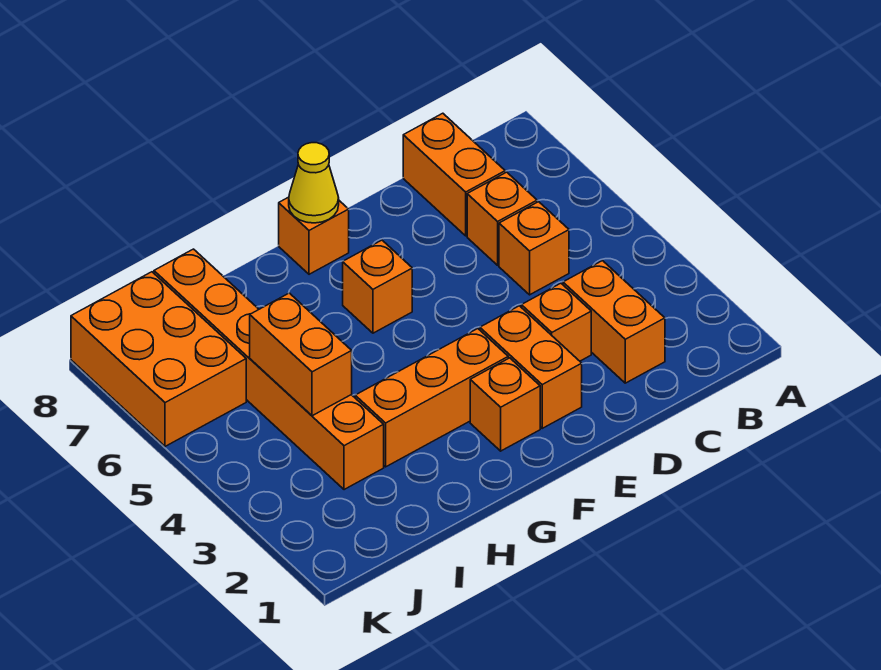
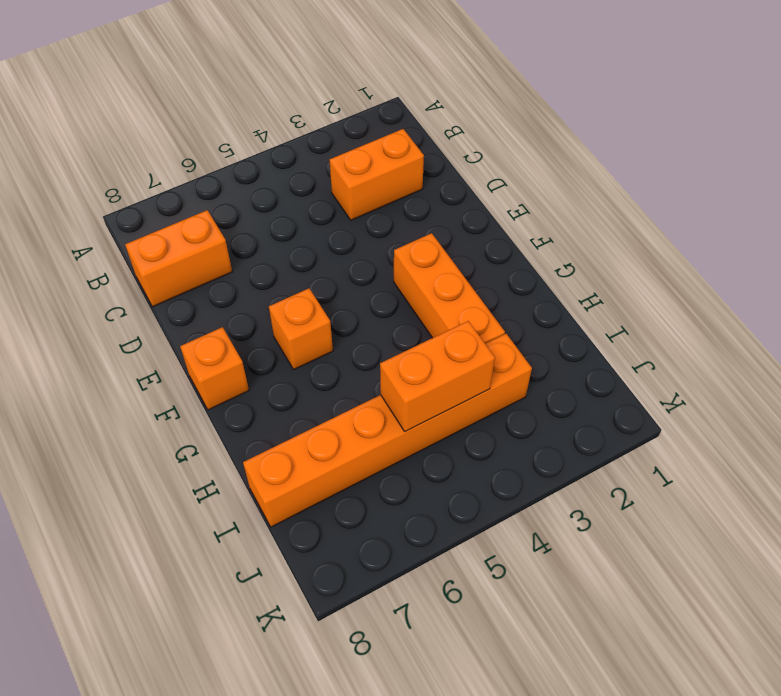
none -> orange 1x1 brick [499,202,569,295]
none -> orange 1x1 brick [467,172,537,265]
none -> orange 1x1 brick [521,283,591,361]

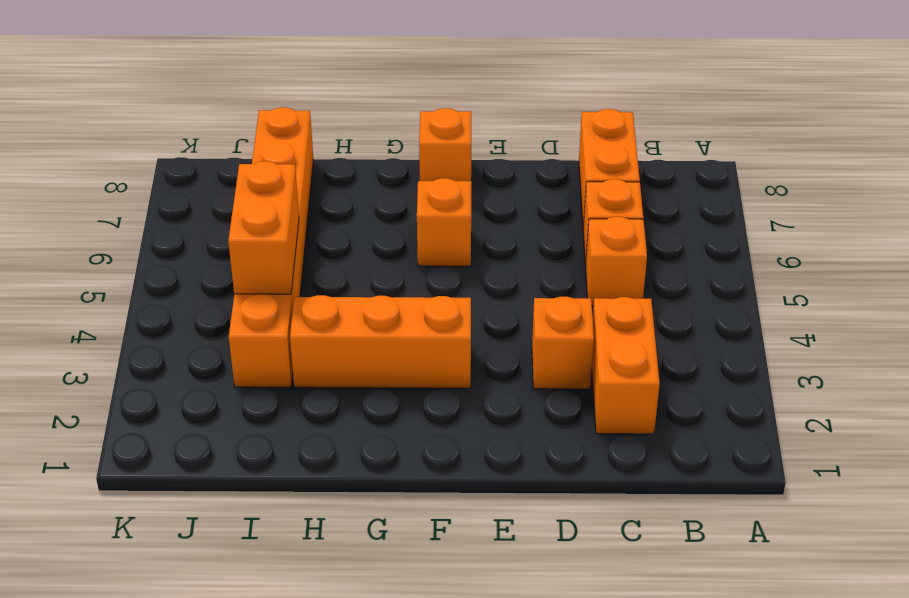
none -> orange 1x2 brick [480,306,582,428]
none -> orange 1x1 brick [470,358,540,451]
none -> orange 2x3 brick [71,272,246,446]

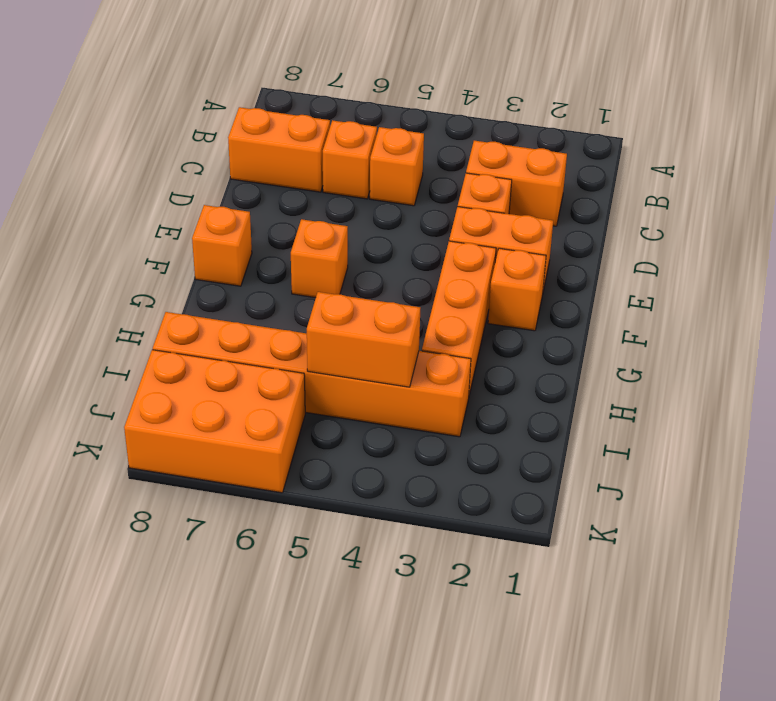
none -> yellow 1x1 cone [289,143,339,223]

